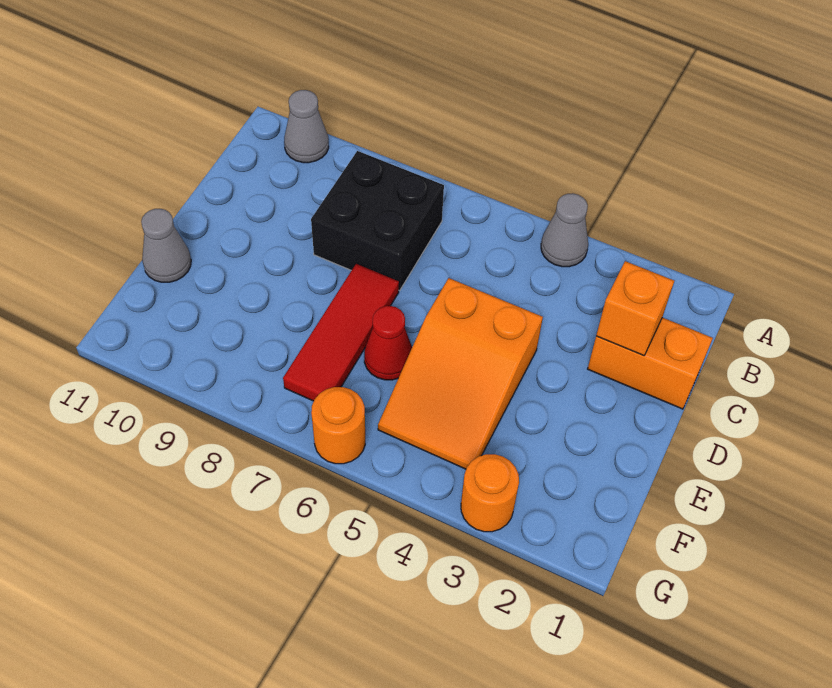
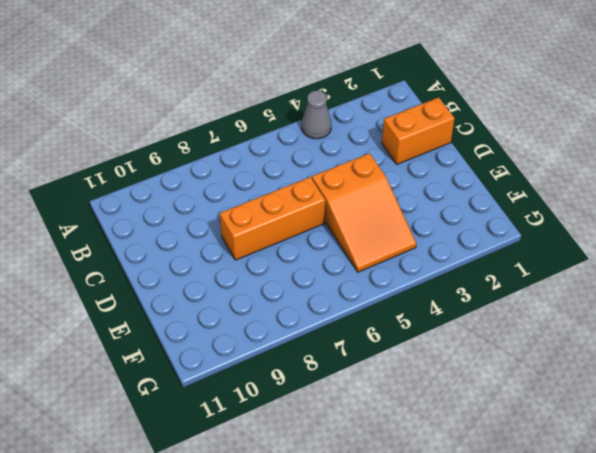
orange 1x3 brick [220,177,325,260] -> red 1x3 tile [283,264,399,401]
none -> grey 1x1 cone [284,90,329,163]
none -> black 2x2 brick [311,151,444,290]

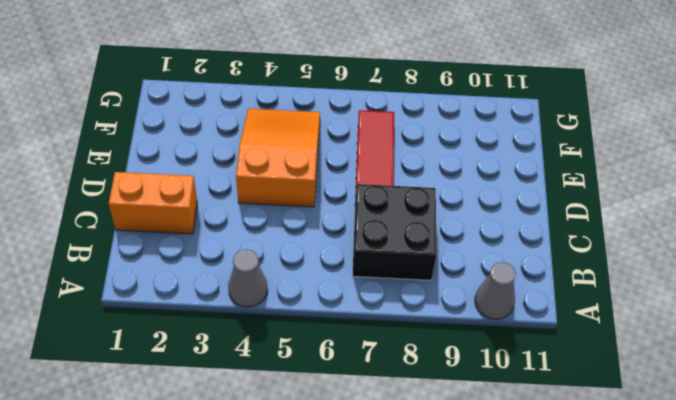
none -> red 1x1 cone [364,306,412,380]
none -> grey 1x1 cone [141,209,191,282]

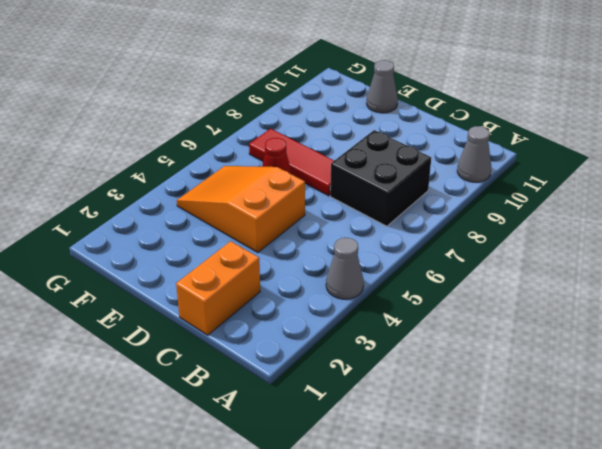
none -> orange 1x1 round brick [461,454,519,532]
none -> orange 1x1 round brick [311,387,365,464]

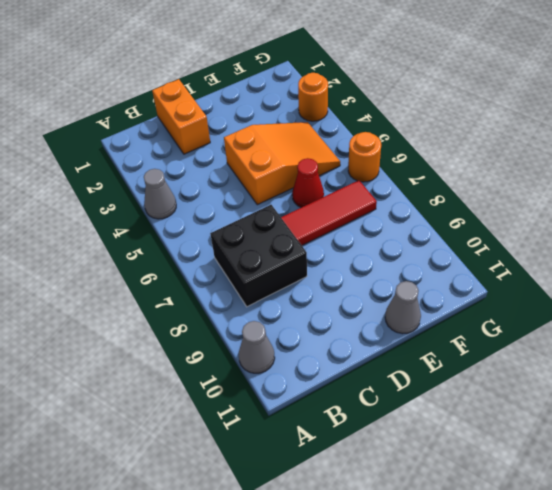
none -> orange 1x1 brick [596,261,674,355]

